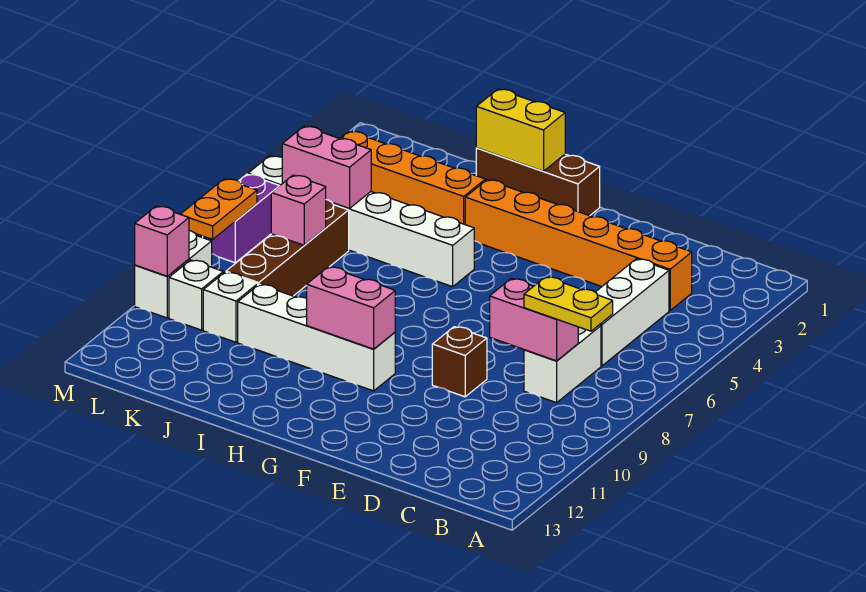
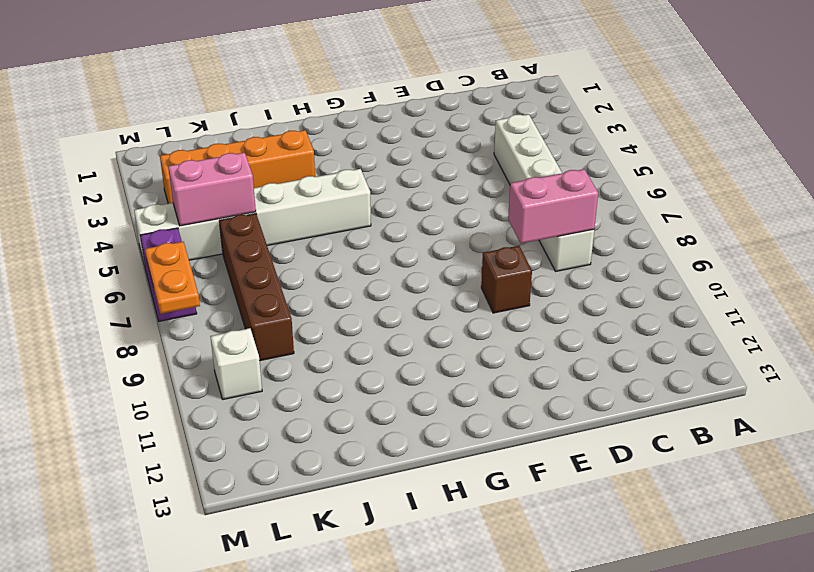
none -> orange 1x6 brick [465,180,692,311]
none -> brown 1x3 brick [476,148,600,216]
none -> white 1x4 brick [238,284,395,391]

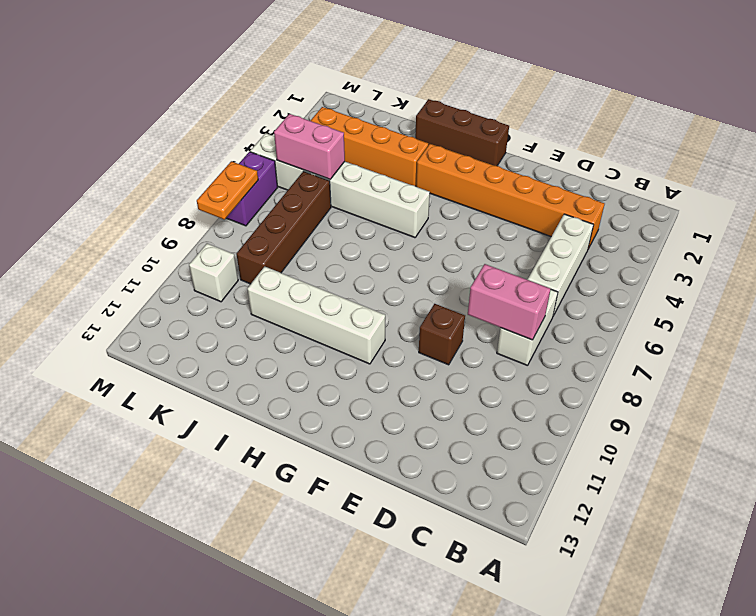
none -> white 1x1 brick [203,272,258,342]
none -> white 1x2 brick [135,231,212,318]
none -> pink 1x2 brick [307,267,395,349]

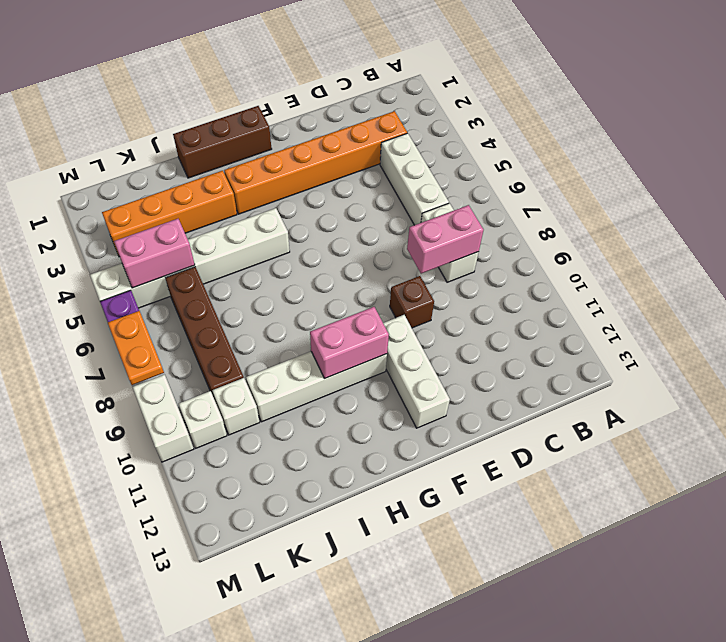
white 1x3 brick [383,315,450,428] -> none
none -> yellow 1x2 brick [476,89,565,171]
none -> pink 1x1 brick [271,175,326,245]
none -> pink 1x1 brick [135,206,189,276]

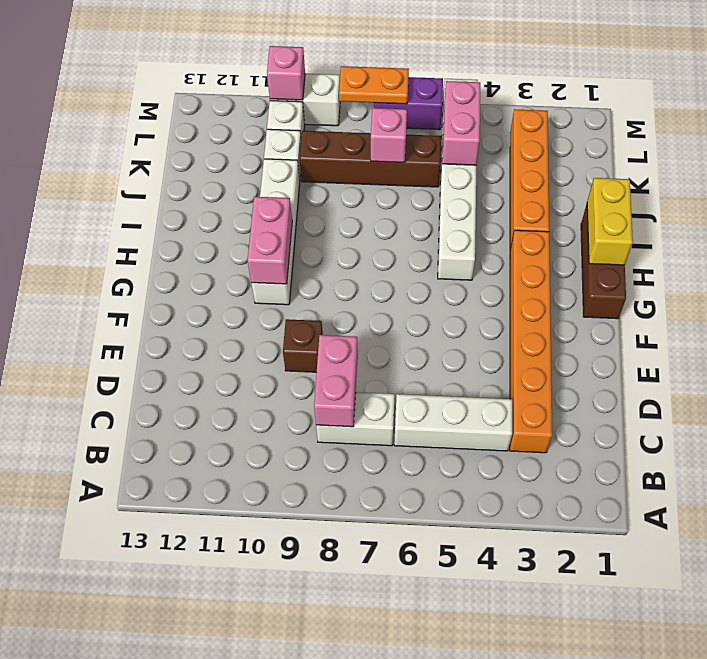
none -> yellow 1x2 plate [524,277,613,331]

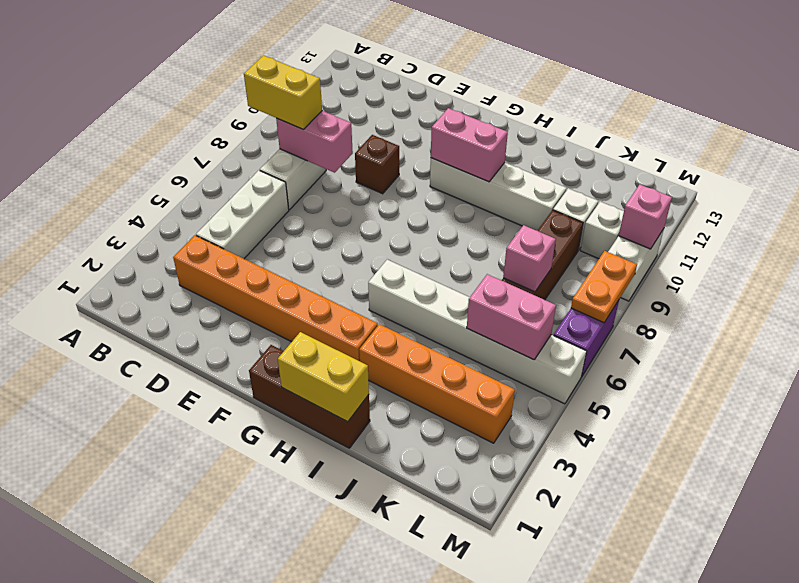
yellow 1x2 brick [244,56,322,129] -> yellow 1x2 plate [524,277,613,331]

